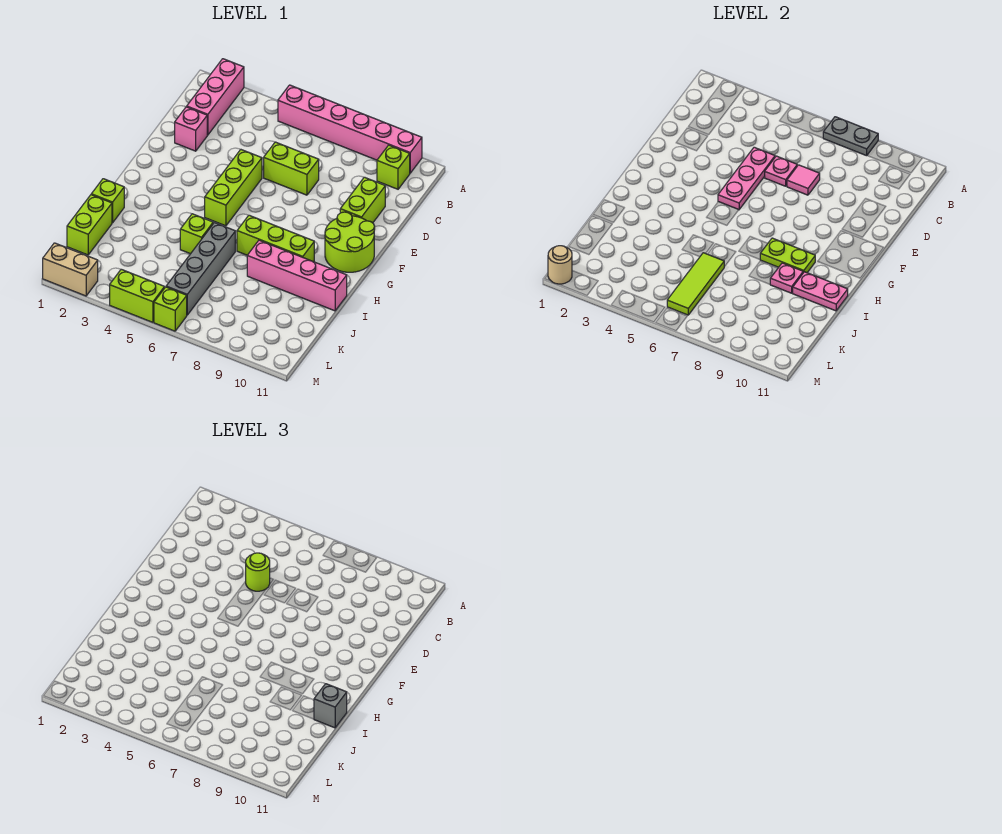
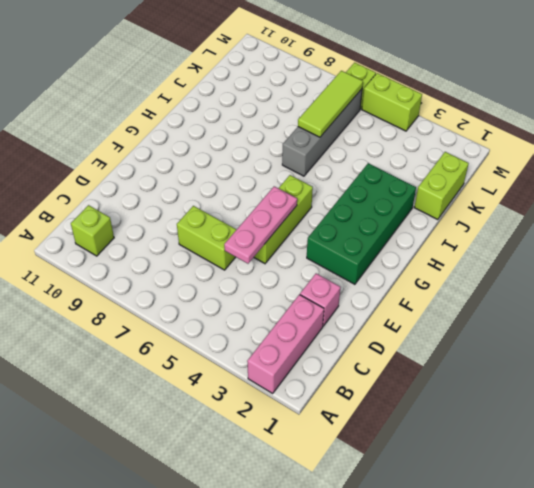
green 2x4 brick [307,163,416,284] -> none
none -> pink 1x6 brick [278,85,422,173]
none -> lime 1x2 brick [340,177,385,223]
none -> lime 2x2 round brick [325,212,375,272]

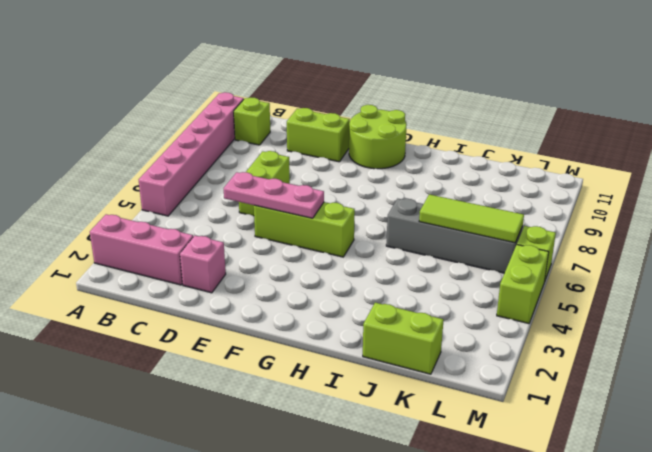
none -> lime 1x3 brick [237,215,314,262]
none -> lime 1x1 brick [91,179,124,223]
none -> lime 1x1 brick [180,214,213,254]

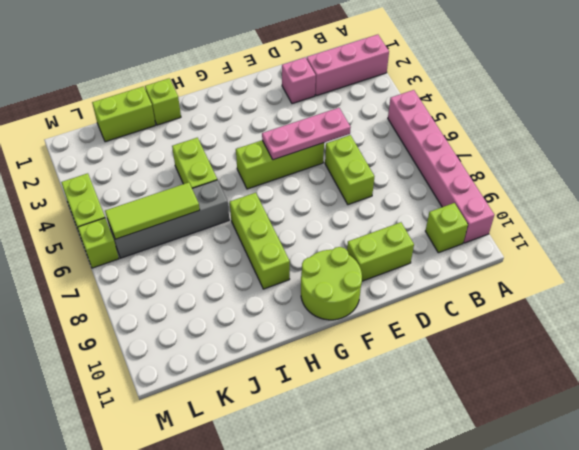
lime 1x2 brick [172,138,217,188] -> lime 1x1 brick [180,214,213,254]
none -> pink 1x4 brick [247,240,347,311]
none -> tan 1x2 brick [43,243,98,296]
none -> grey 1x2 plate [823,117,878,156]

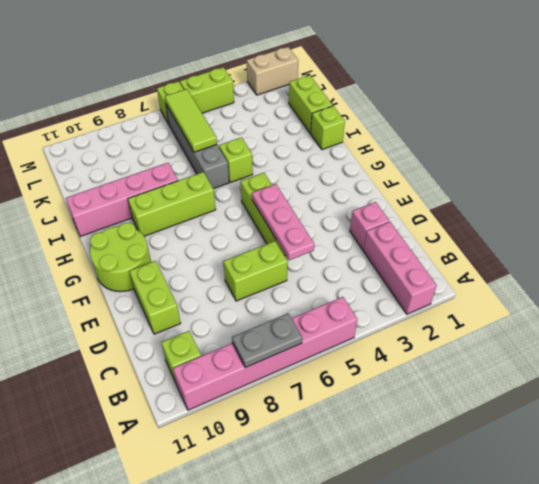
none -> pink 1x1 plate [765,156,797,186]
none -> pink 1x1 tile [787,165,820,195]
none -> lime 1x2 plate [760,238,815,273]

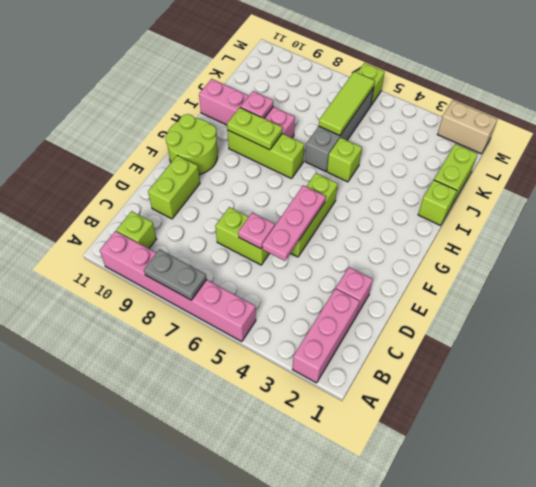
none -> lime 1x2 brick [110,269,165,322]
none -> pink 1x1 tile [787,165,820,195]
none -> pink 1x2 plate [793,272,848,311]

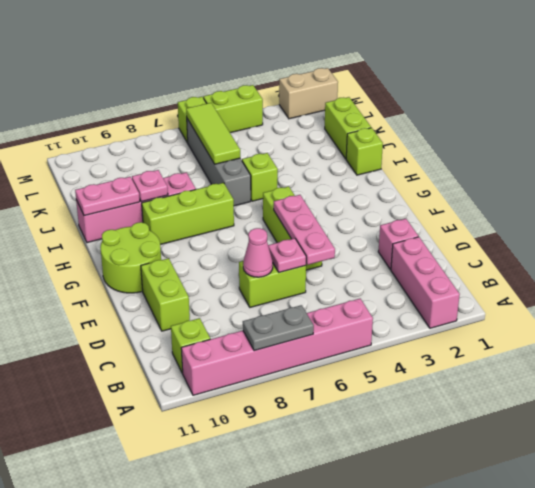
pink 1x1 cone [243,228,273,277] -> pink 1x1 tile [787,165,820,195]
none -> lime 1x2 plate [760,238,815,273]
none -> tan 1x1 round brick [548,246,572,284]
none -> lime 1x1 round brick [246,553,270,591]

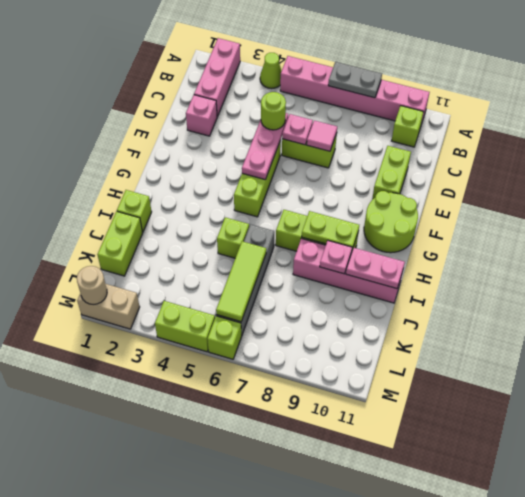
lime 1x1 cone [260,53,282,89] -> none
none -> grey 1x1 brick [314,684,347,728]

